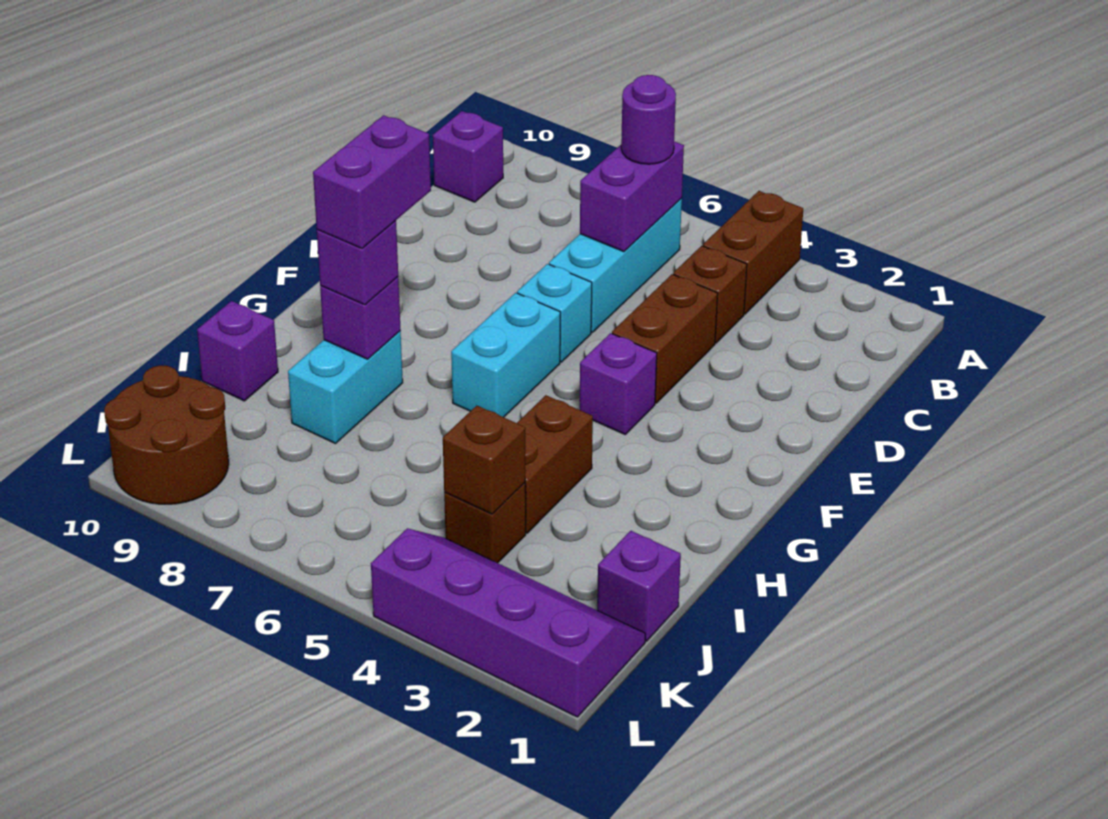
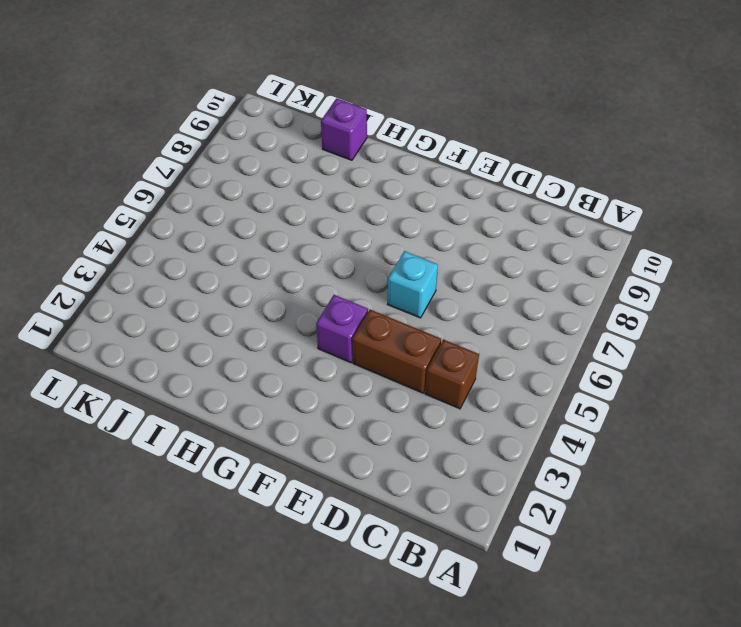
none -> brown 1x2 brick [703,191,803,314]
none -> cyan 1x3 brick [549,198,682,333]
none -> purple 1x1 brick [433,111,503,202]

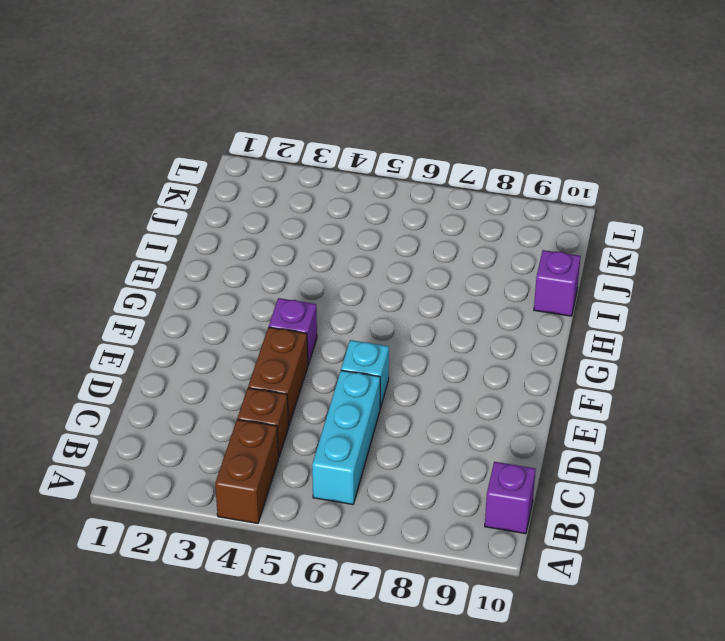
none -> cyan 1x2 brick [451,293,560,417]
none -> brown 1x2 brick [517,395,593,533]
none -> cyan 1x2 brick [288,331,403,444]

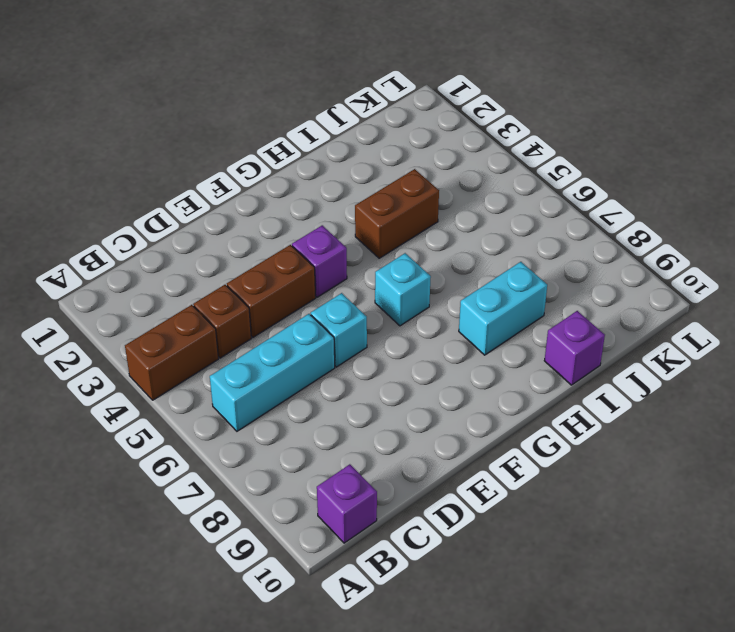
cyan 1x1 brick [375,253,431,326] -> cyan 1x2 brick [451,293,560,417]
none -> purple 1x1 brick [597,531,681,641]
none -> brown 1x1 brick [444,483,526,563]
none -> purple 2x4 slope [371,528,645,717]

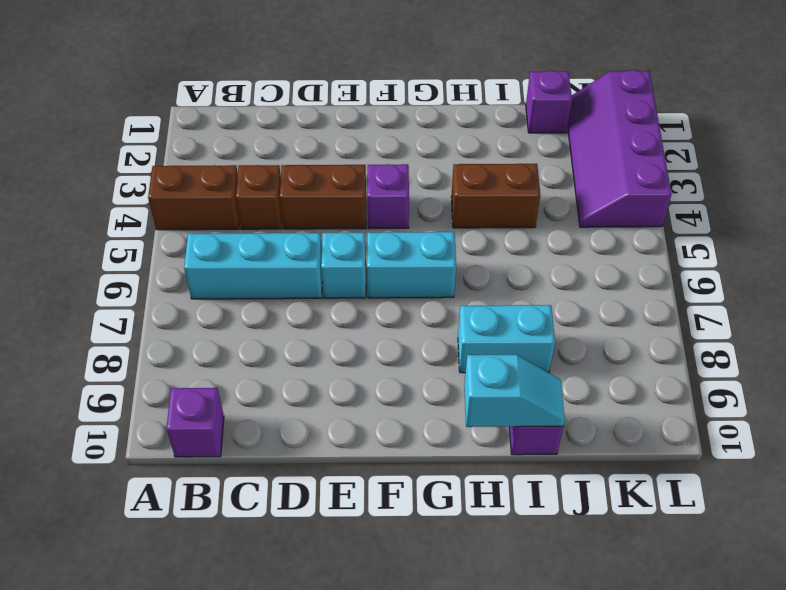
cyan 1x2 slope [464,355,565,427] -> none
none -> brown 1x1 brick [444,483,526,563]
none -> brown 2x2 round brick [104,365,229,504]
none -> purple 1x2 brick [580,142,684,252]

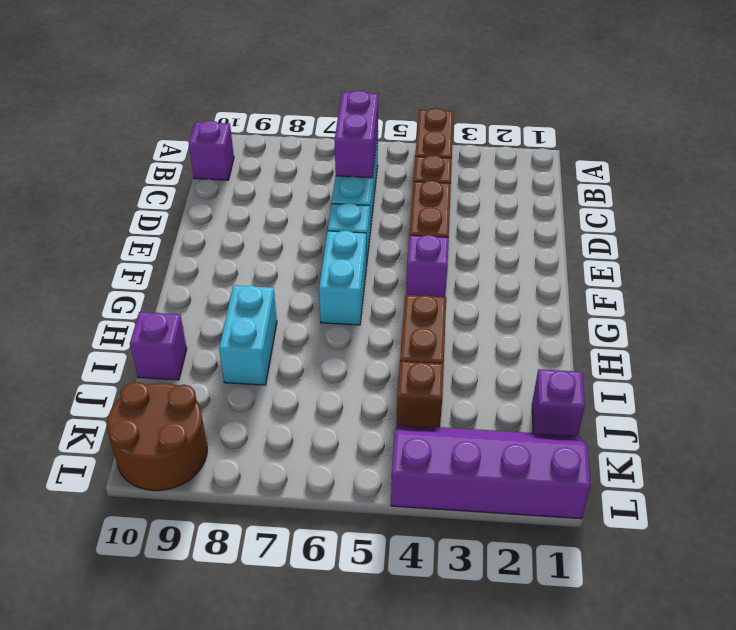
none -> purple 1x1 brick [320,277,401,359]
none -> brown 1x1 brick [443,406,525,514]
none -> purple 1x1 round brick [621,75,676,164]

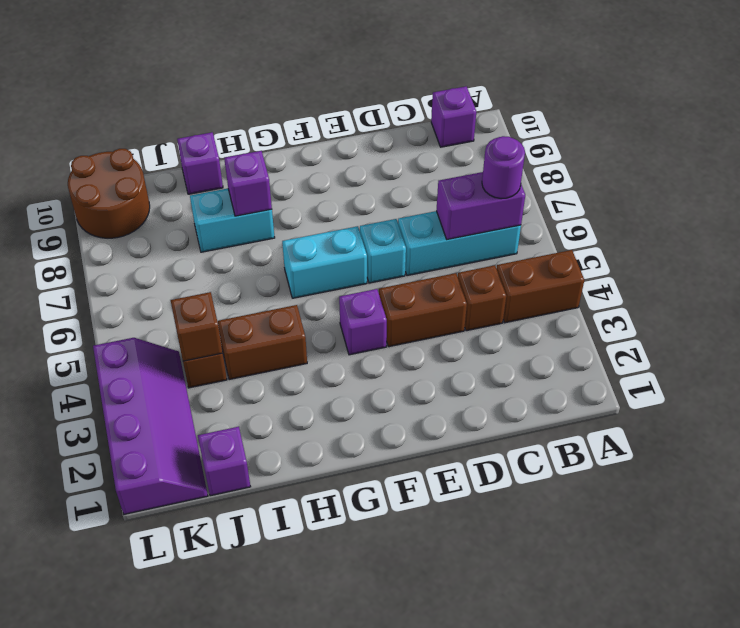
none -> purple 1x1 brick [317,221,398,305]
none -> purple 1x2 brick [313,115,431,248]

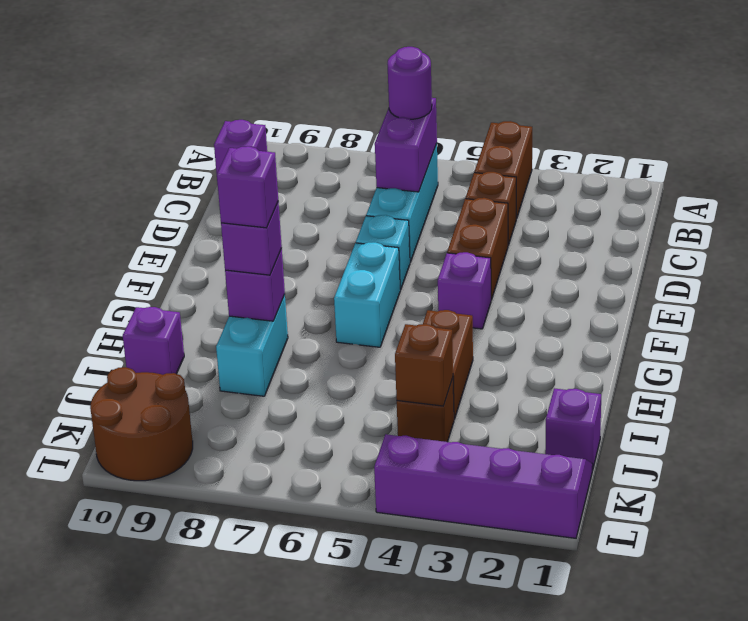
purple 1x1 brick [217,146,278,228] -> purple 1x2 brick [313,115,431,248]

